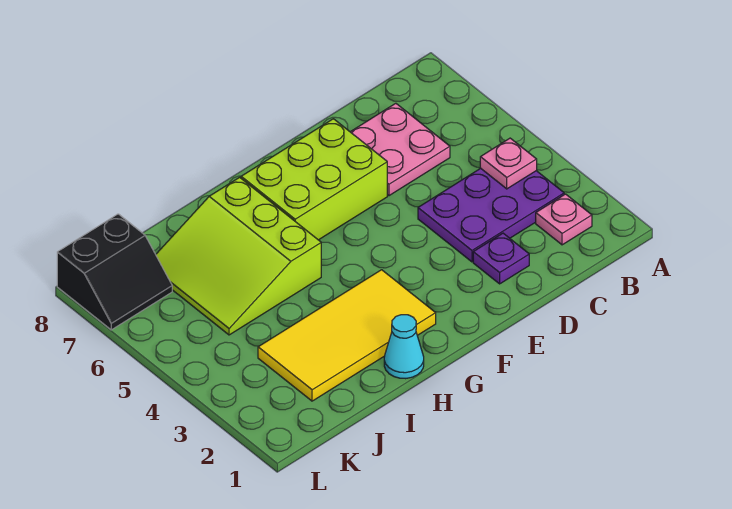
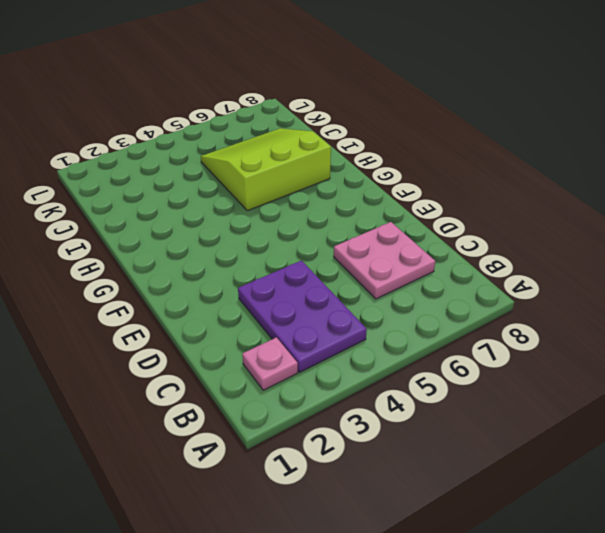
none -> purple 1x1 plate [473,233,529,284]
none -> lime 2x3 brick [241,119,387,240]

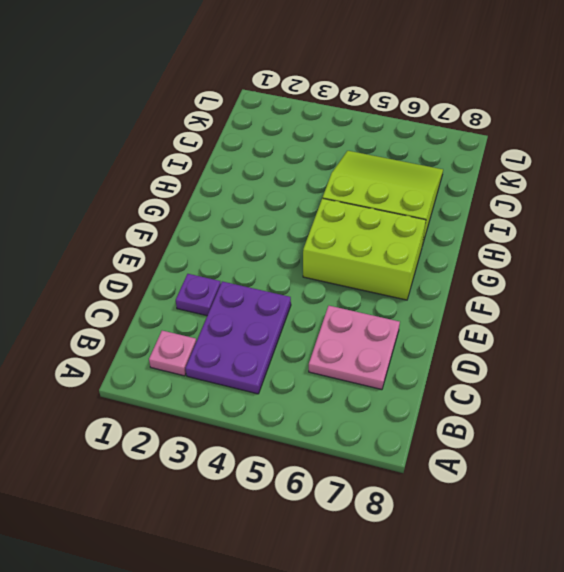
lime 2x3 brick [303,198,426,300] -> lime 2x3 brick turned to [241,119,387,240]
none -> yellow 2x4 tile [258,270,436,401]
none -> cyan 1x1 cone [384,315,424,379]

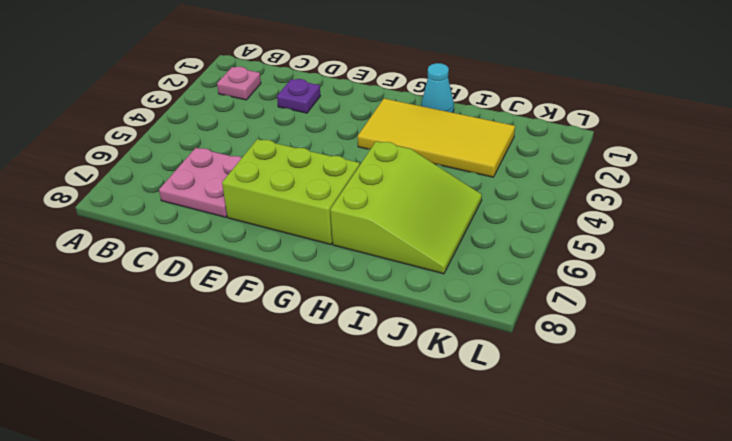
none -> purple 2x3 plate [418,168,564,262]
none -> black 2x2 slope [57,214,172,330]

